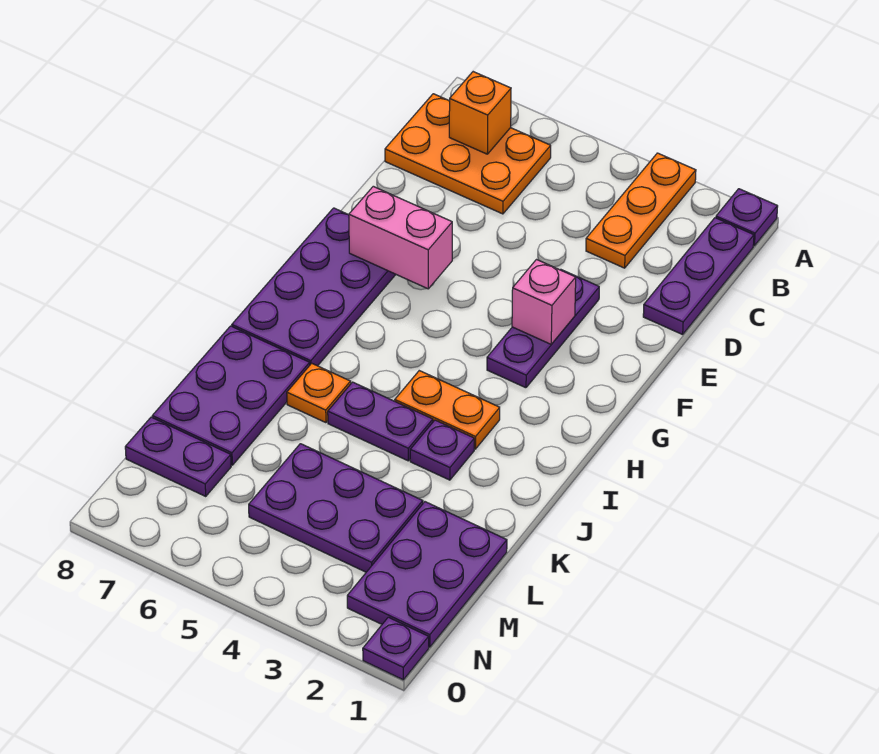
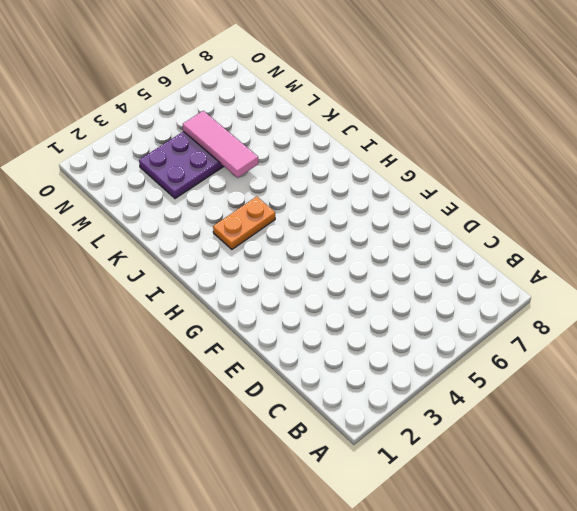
pink 1x3 tile [183,111,258,178] -> none
none -> purple 1x1 plate [716,189,778,246]
none -> orange 1x3 plate [586,153,696,268]
none -> purple 1x3 plate [643,218,754,335]

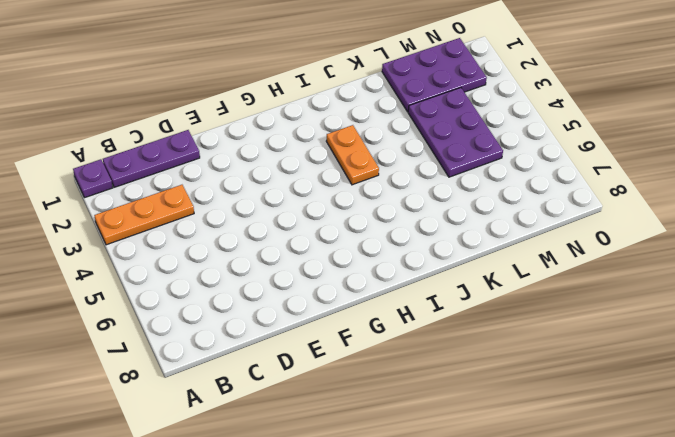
none -> orange 2x3 plate [385,94,551,214]
none -> purple 1x3 plate [487,269,599,388]
none -> purple 2x4 plate [232,208,396,366]

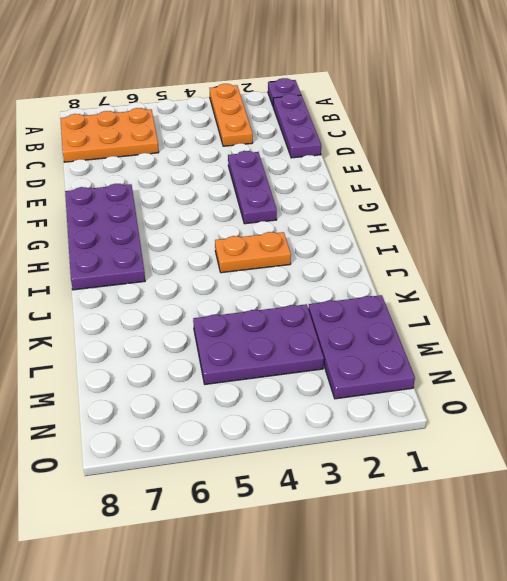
none -> purple 1x1 plate [410,420,474,480]
none -> purple 1x2 plate [328,382,433,461]
none -> orange 1x1 plate [287,363,351,423]

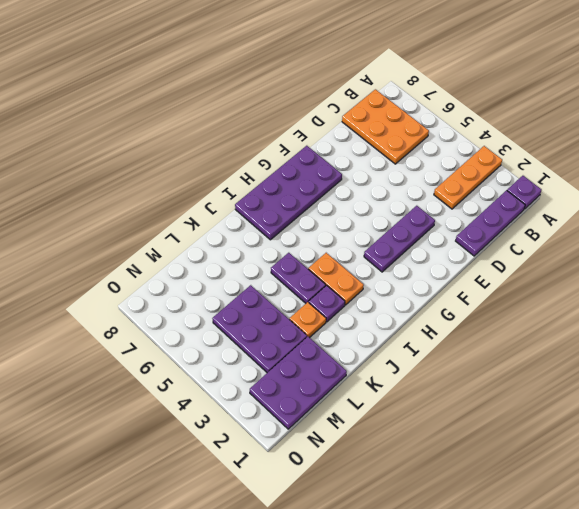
orange 1x1 plate [290,302,326,338] -> orange 1x1 plate moved to [287,363,351,423]
none -> purple 2x3 plate [152,326,310,465]
none -> purple 1x2 plate [125,417,231,496]
none -> purple 1x1 plate [363,617,429,680]

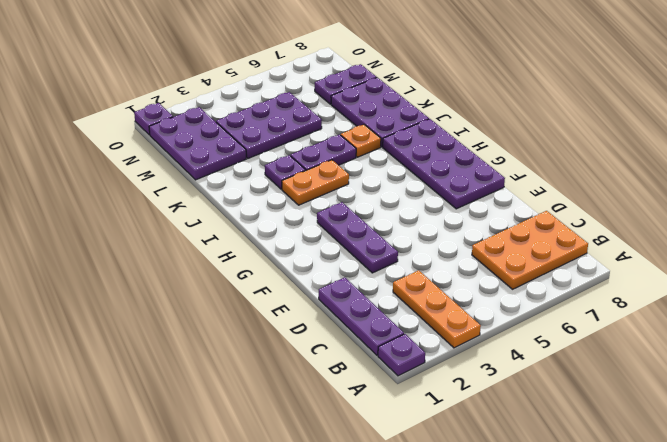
none -> orange 1x1 brick [449,72,511,154]
none -> pink 1x1 brick [512,260,576,344]
none -> pink 1x2 brick [349,186,452,289]

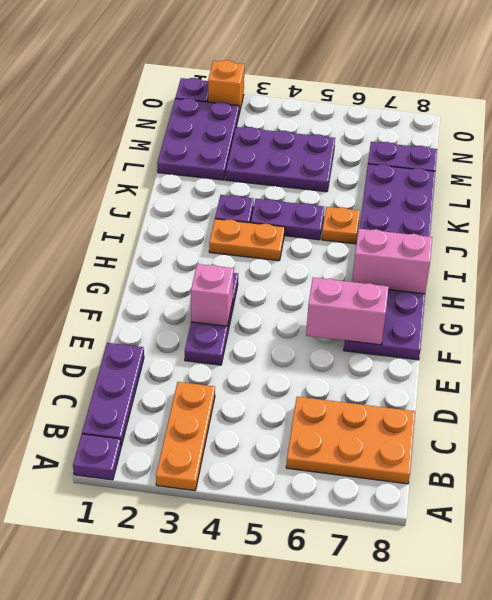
pink 1x2 brick [352,229,432,294] -> none
orange 1x1 brick [208,60,245,113] -> orange 1x1 brick moved to [449,72,511,154]

